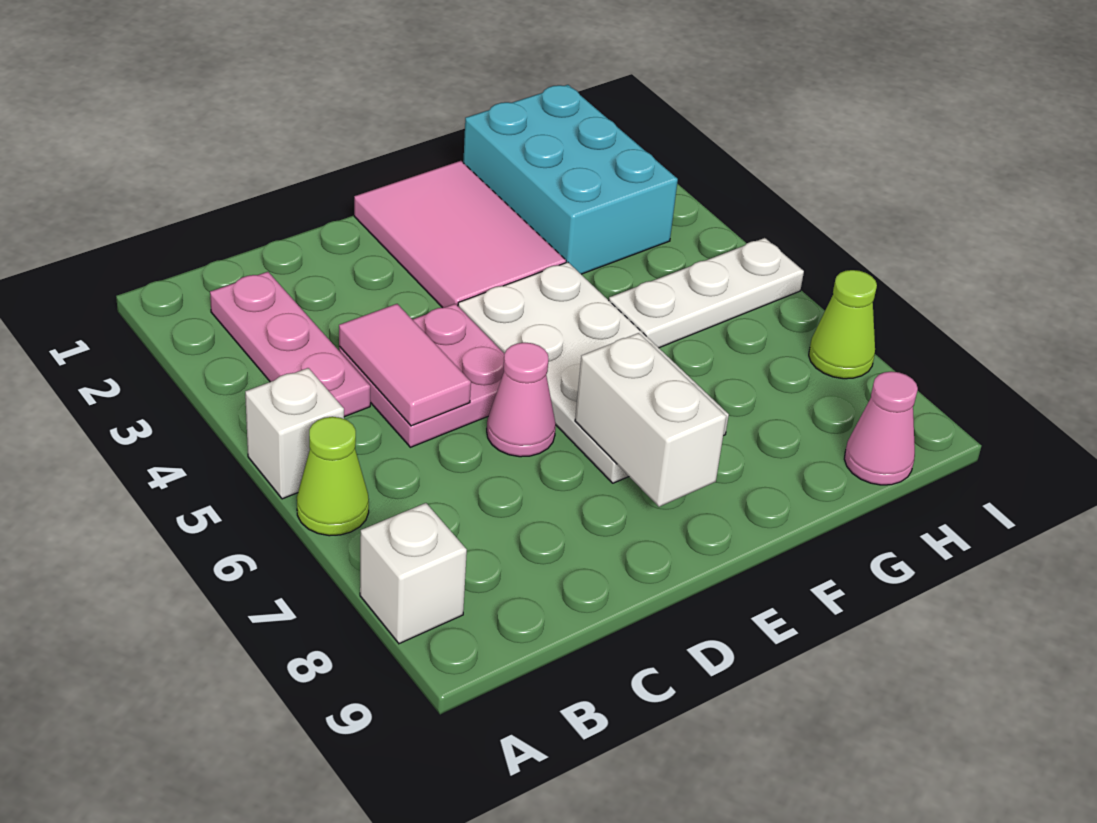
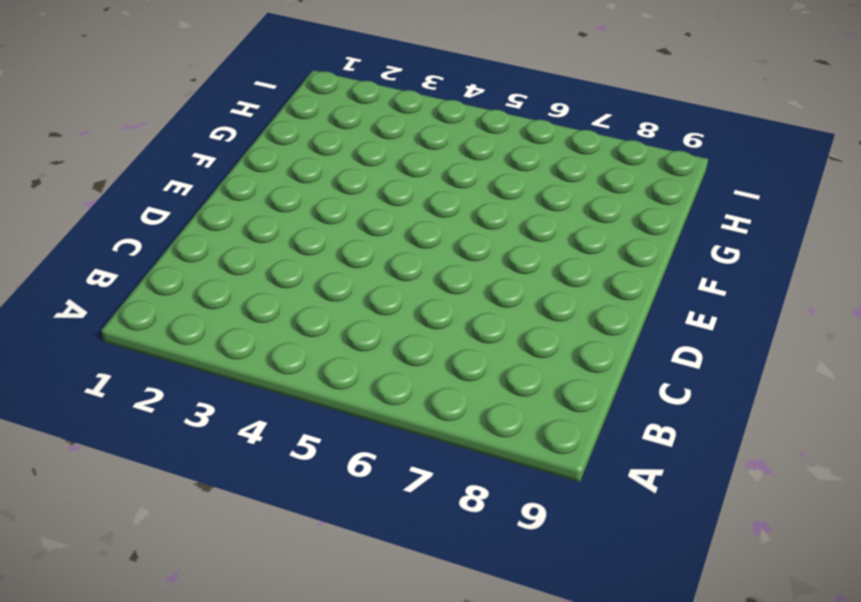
none -> white 1x1 brick [245,368,344,499]
none -> lime 1x1 cone [297,417,369,536]
none -> white 1x1 brick [360,503,467,644]

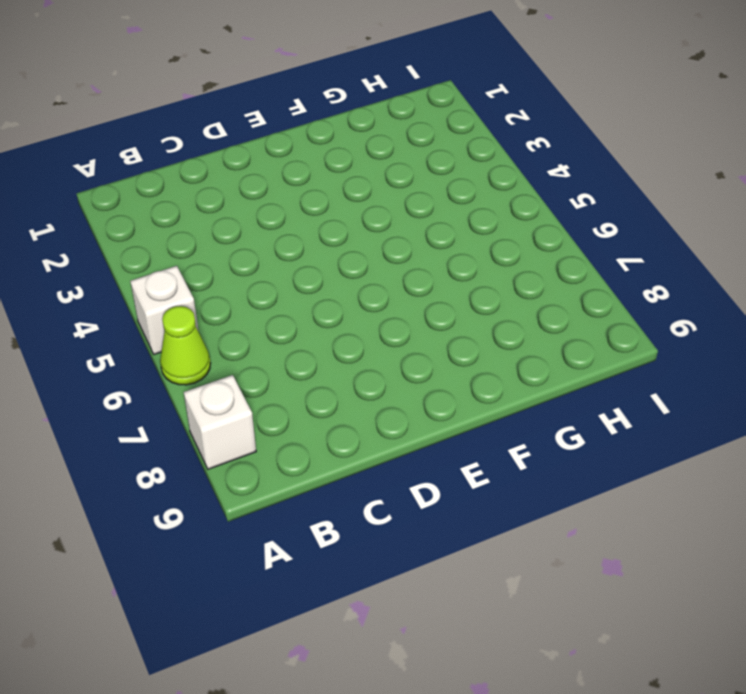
none -> pink 1x3 plate [210,272,370,417]
none -> pink 2x2 plate [339,304,504,447]
none -> pink 1x1 cone [487,343,556,457]

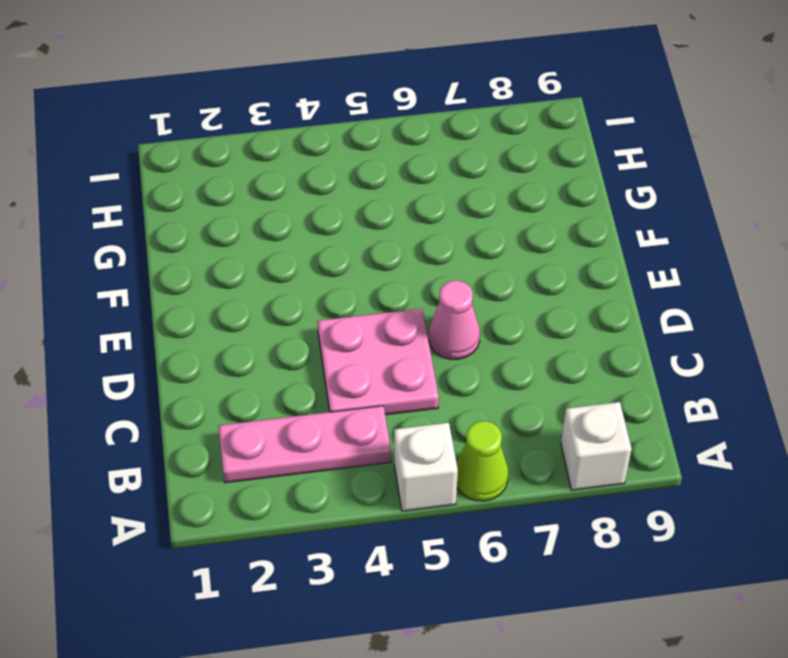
none -> pink 2x3 tile [354,161,566,308]
none -> white 2x4 plate [458,262,729,483]
none -> cyan 2x3 brick [463,85,678,274]

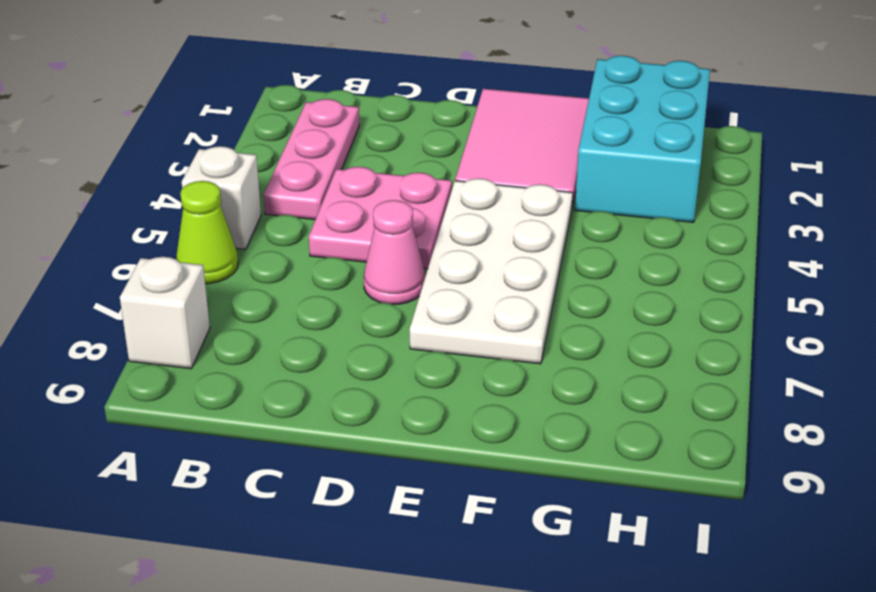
none -> white 1x3 plate [609,238,804,348]
none -> pink 1x1 cone [844,371,918,485]
none -> lime 1x1 cone [809,270,877,379]

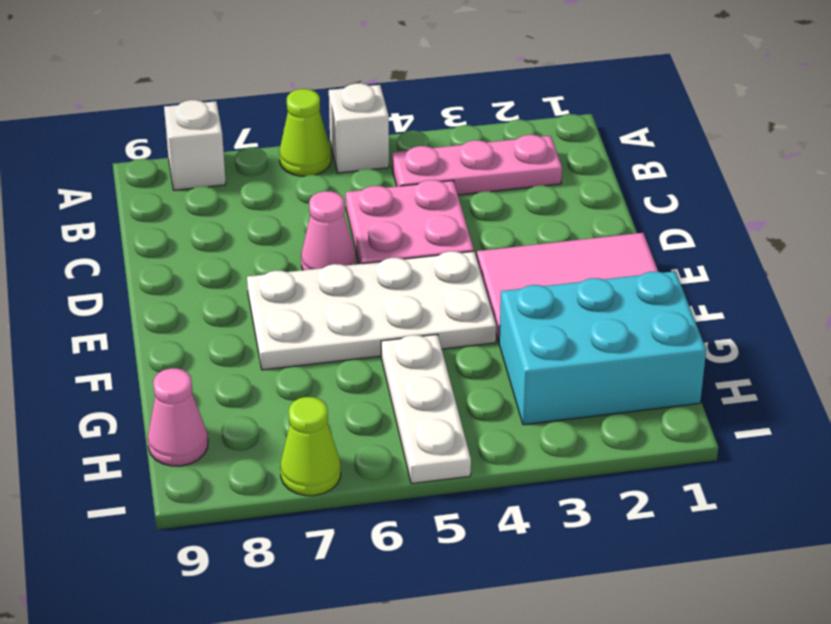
none -> pink 1x2 tile [339,304,471,426]
none -> white 1x2 brick [575,333,726,507]

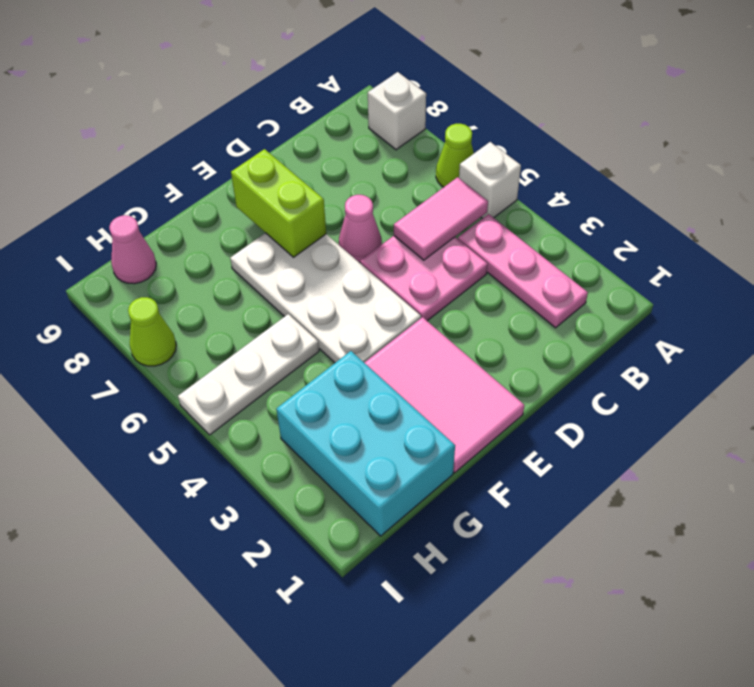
pink 1x2 tile [394,177,488,260] -> pink 1x2 tile turned to [339,304,471,426]
lime 1x2 brick [231,149,326,257] -> white 1x2 brick [575,333,726,507]

